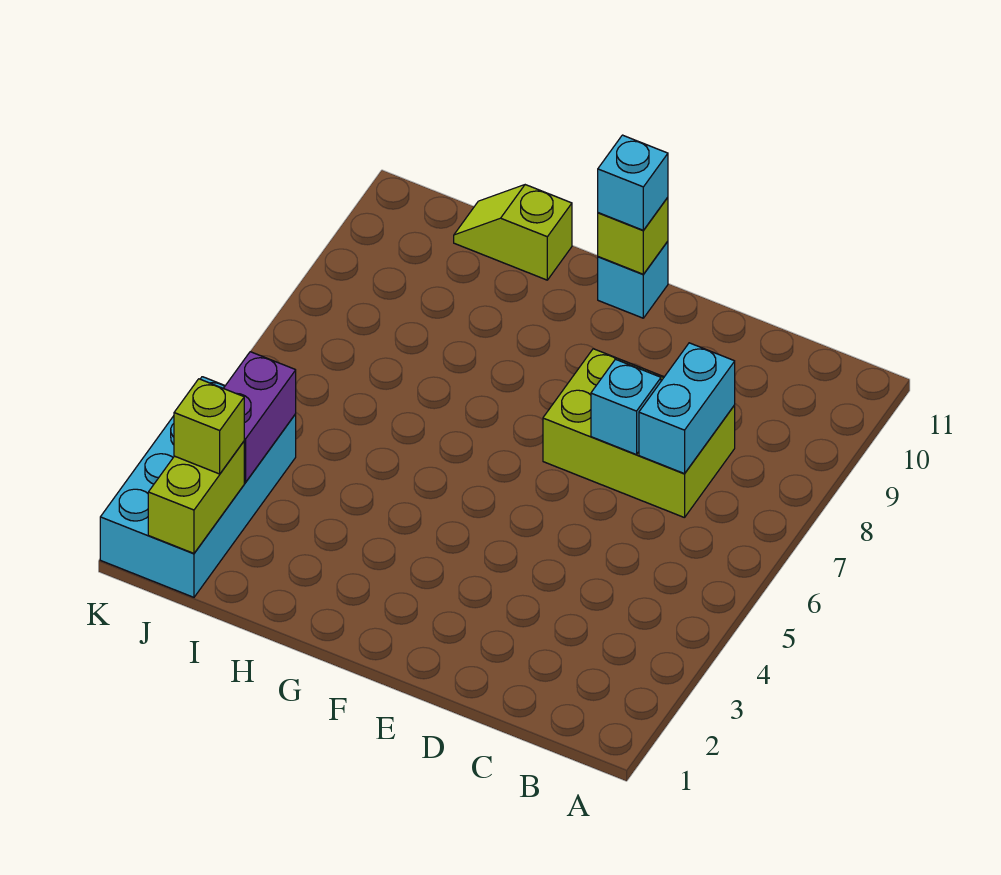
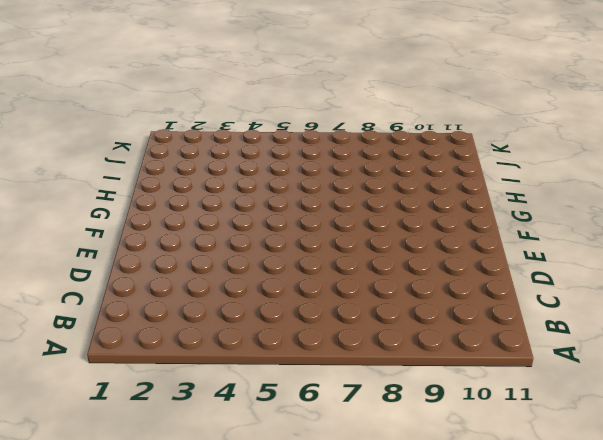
none -> lime 2x3 brick [543,349,735,518]
none -> cyan 1x1 brick [598,241,668,318]

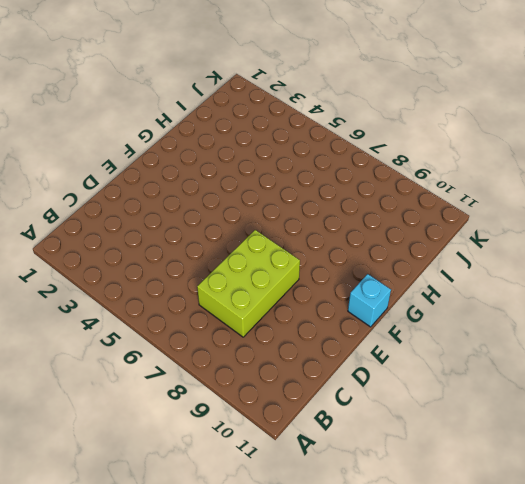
none -> lime 1x2 slope [454,185,572,280]
none -> cyan 2x4 brick [100,377,296,597]

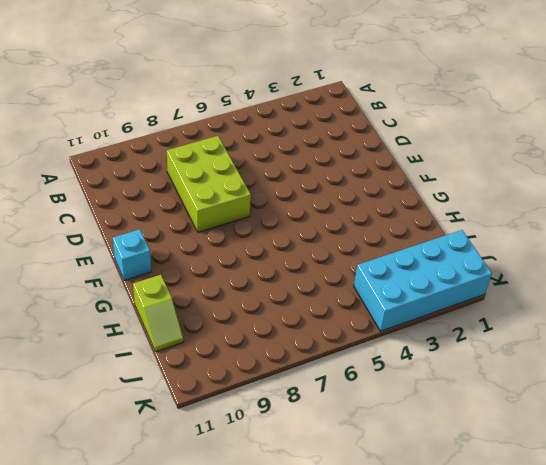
none -> cyan 1x2 brick [639,343,735,474]
none -> cyan 1x1 brick [591,359,661,455]

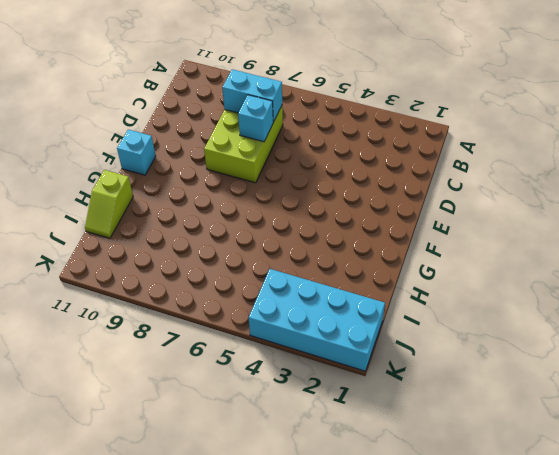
none -> lime 1x1 brick [598,197,668,274]
none -> lime 1x2 brick [148,442,244,553]

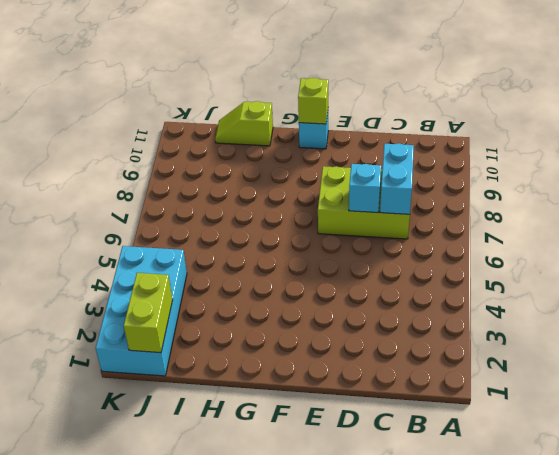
none -> purple 1x2 brick [224,352,296,482]
none -> cyan 1x1 brick [598,135,668,230]

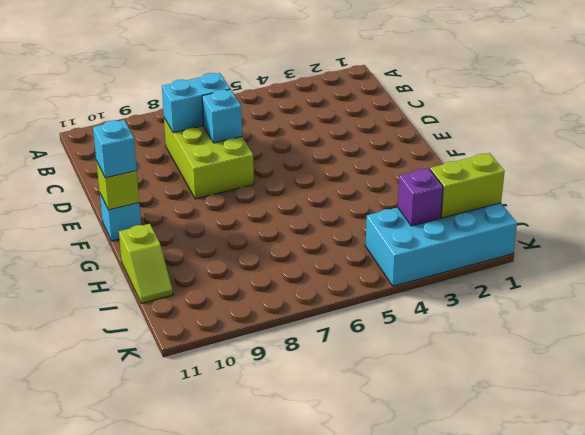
purple 1x1 brick [398,168,443,226] -> purple 1x2 brick [224,352,296,482]
none -> lime 1x1 brick [174,379,244,474]

